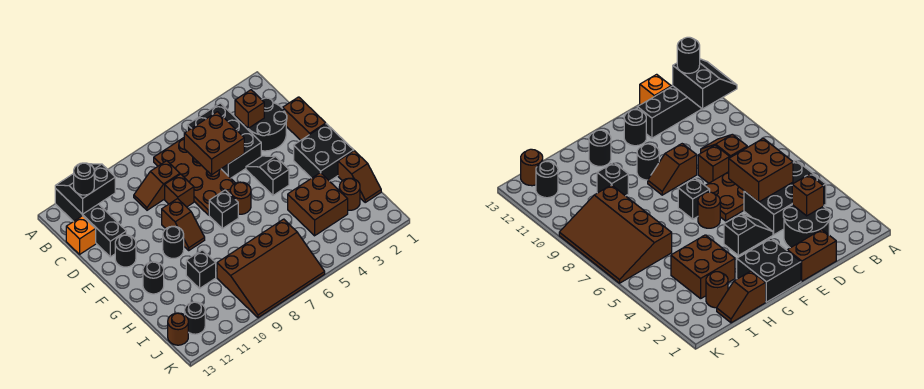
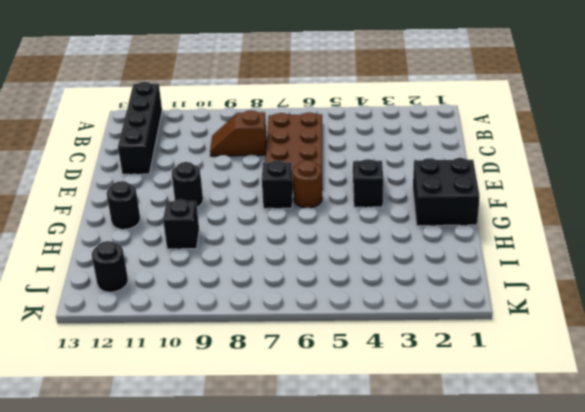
none -> black 2x3 brick [187,103,261,178]
none -> black 2x2 round brick [244,98,287,151]
none -> orange 1x1 brick [66,216,96,254]

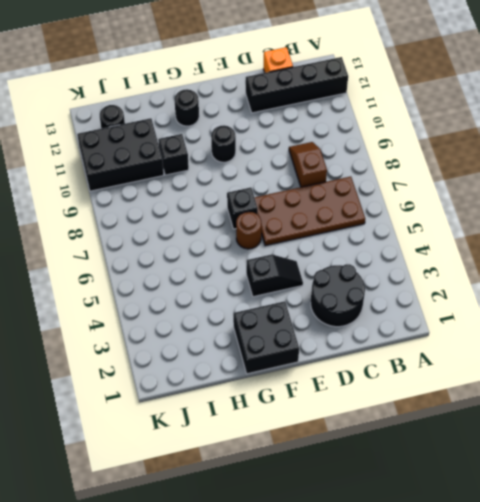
black 2x3 brick [77,118,164,191] -> black 2x3 brick moved to [187,103,261,178]
none -> brown 1x2 brick [283,97,326,140]
none -> brown 1x1 brick [165,174,194,207]
none -> brown 1x2 slope [162,199,205,250]

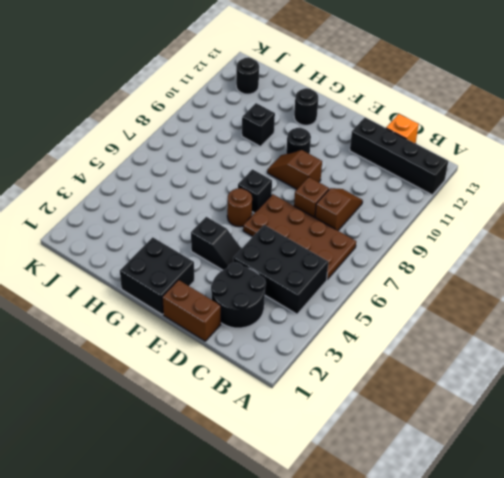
none -> black 1x1 round brick [115,235,136,267]
none -> brown 1x2 slope [338,151,381,202]
none -> brown 2x2 brick [288,173,348,236]

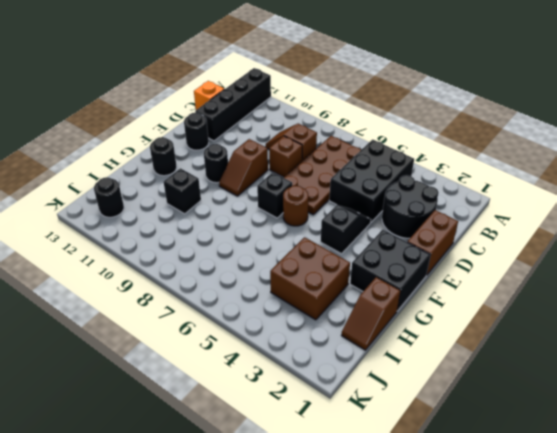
none -> brown 1x1 round brick [339,178,360,210]
none -> brown 3x4 slope [217,219,325,318]
none -> brown 1x1 round brick [168,313,188,345]

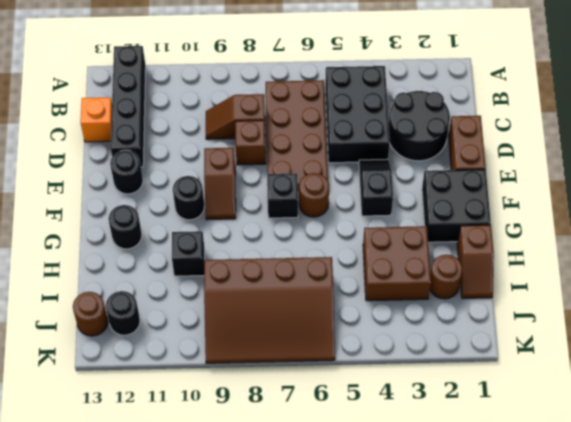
none -> black 2x2 slope [55,164,115,214]
none -> brown 1x1 brick [235,90,264,128]
none -> brown 2x2 brick [184,112,244,175]

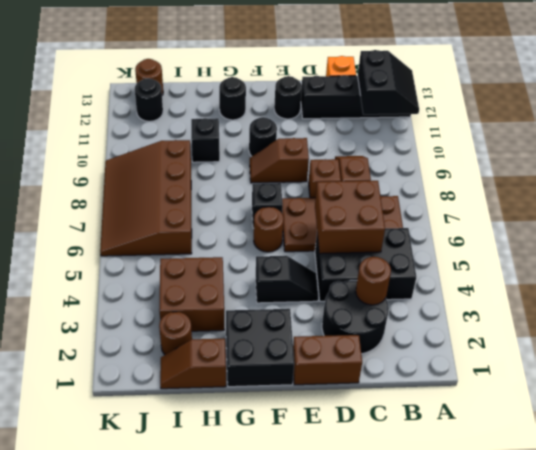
brown 1x1 round brick [356,257,391,305] -> brown 1x1 brick [235,90,264,128]
none -> black 1x1 round brick [74,163,94,195]

